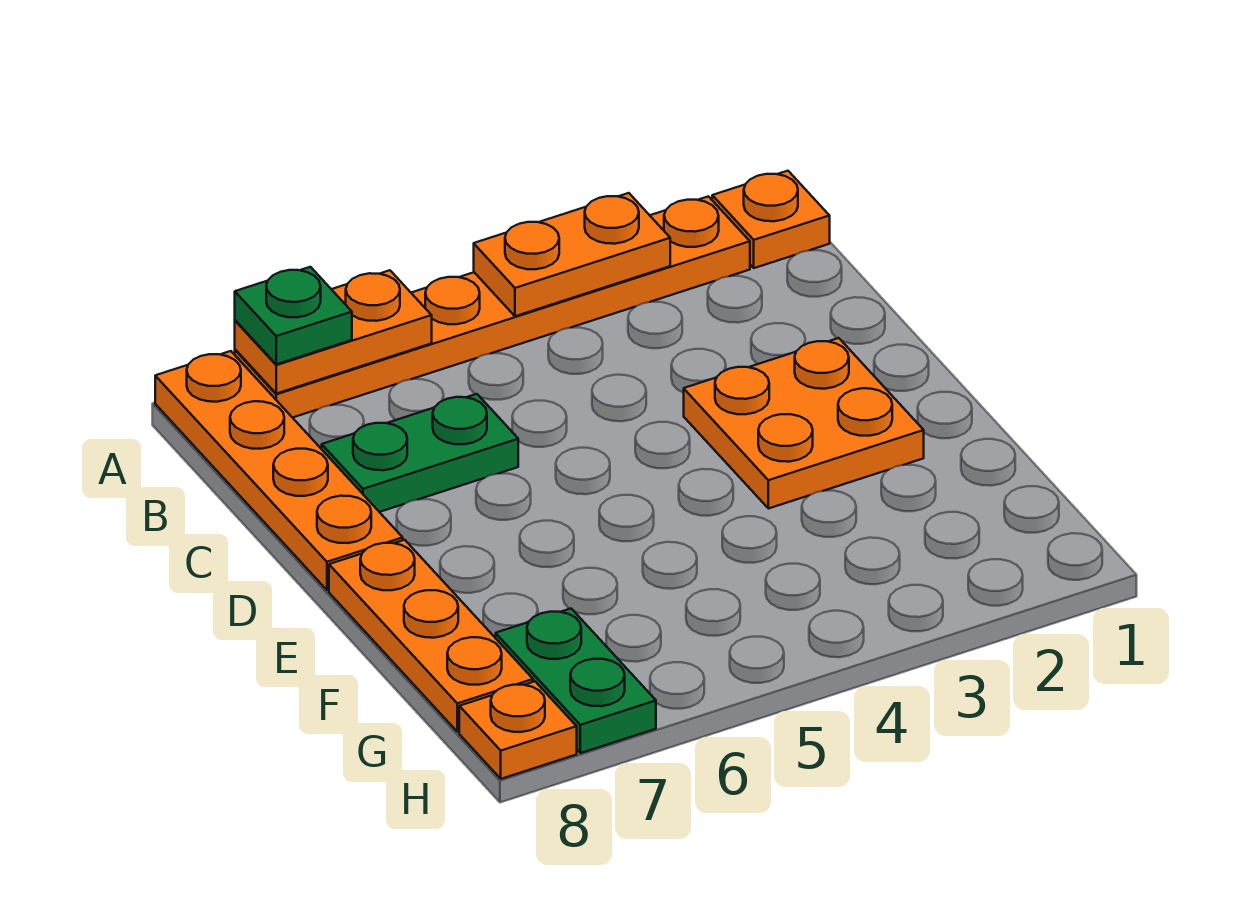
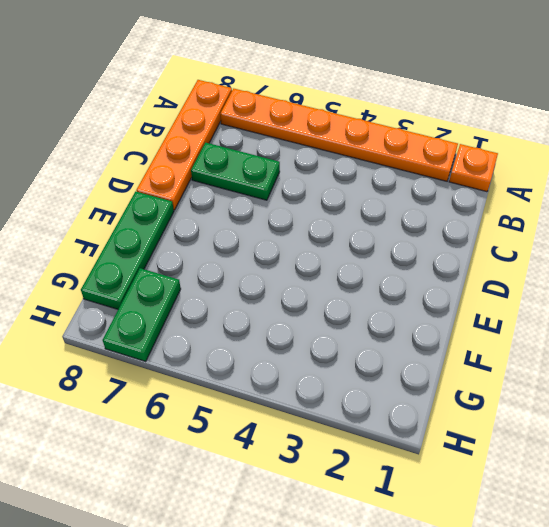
green 1x3 plate [81,192,174,309] -> orange 1x3 plate [329,540,533,732]
none -> orange 2x2 plate [684,338,924,509]
none -> orange 1x1 plate [459,681,577,779]

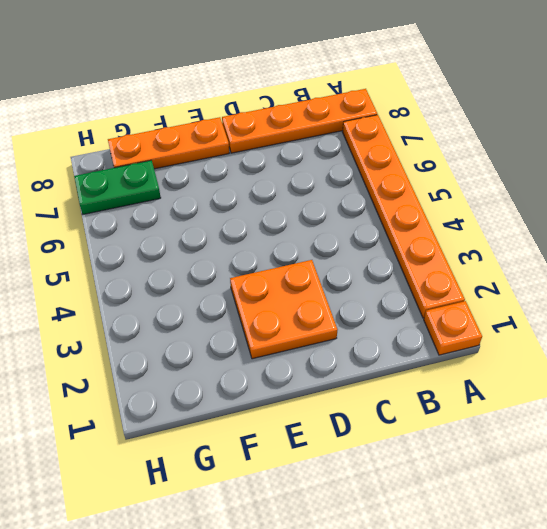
none -> green 1x2 plate [322,394,518,512]
none -> orange 1x1 plate [459,681,577,779]

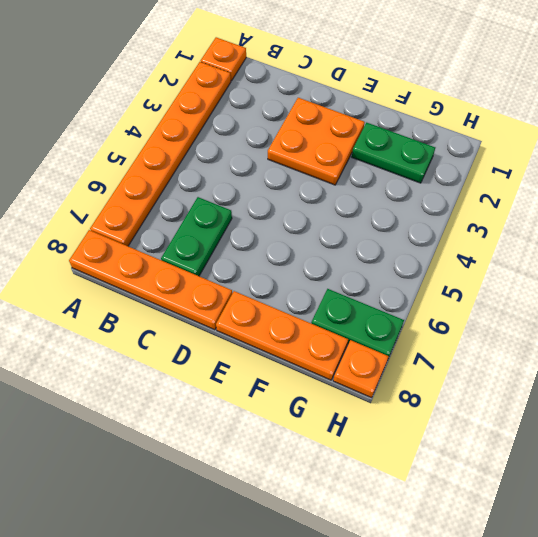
green 1x2 plate [352,123,435,183] -> none
none -> orange 1x2 plate [474,193,670,316]
none -> orange 1x2 plate [235,270,432,394]

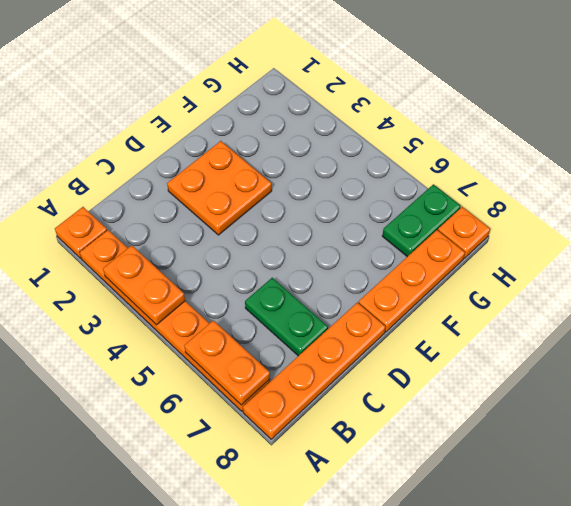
none -> green 1x1 plate [235,267,352,364]

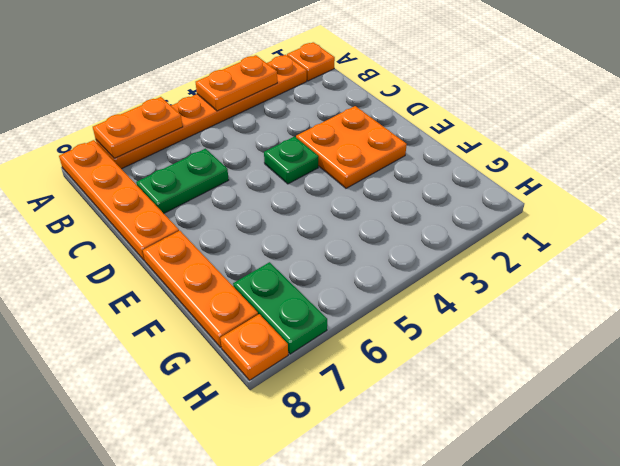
green 1x1 plate [264,137,319,184] -> green 1x1 plate moved to [235,267,352,364]

